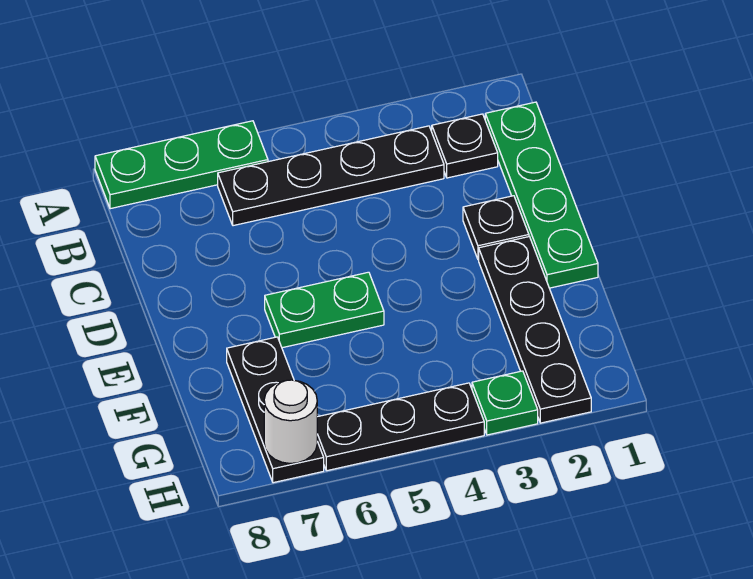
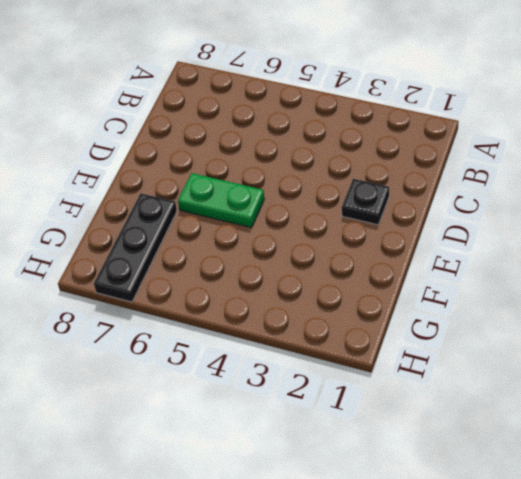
none -> green 1x3 plate [95,121,268,209]
none -> green 1x4 plate [485,102,598,288]

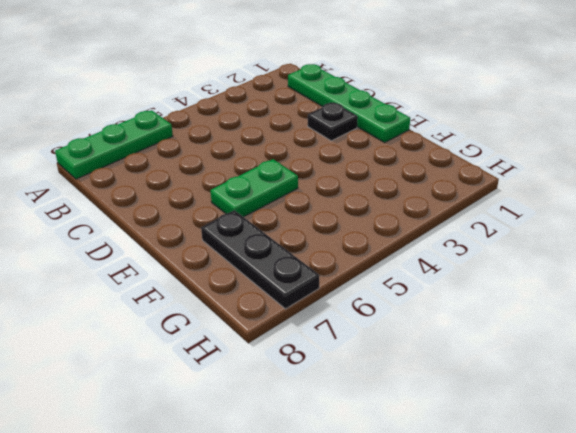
none -> black 1x1 plate [432,114,498,178]
none -> black 1x4 plate [218,126,444,226]

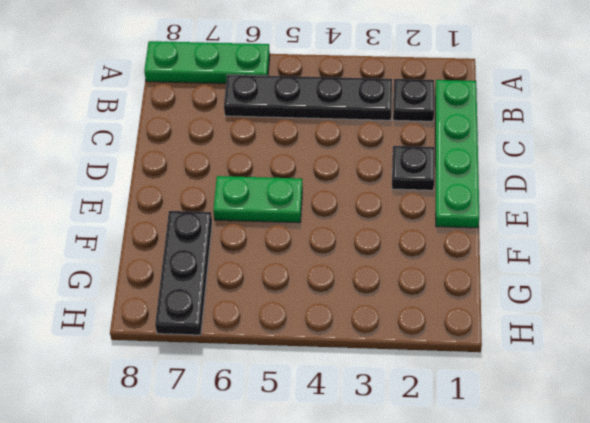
none -> black 1x4 plate [479,237,591,423]
none -> green 1x1 plate [472,371,538,435]

